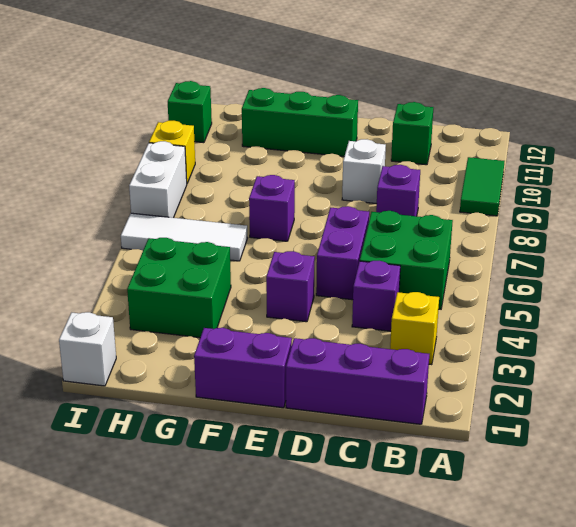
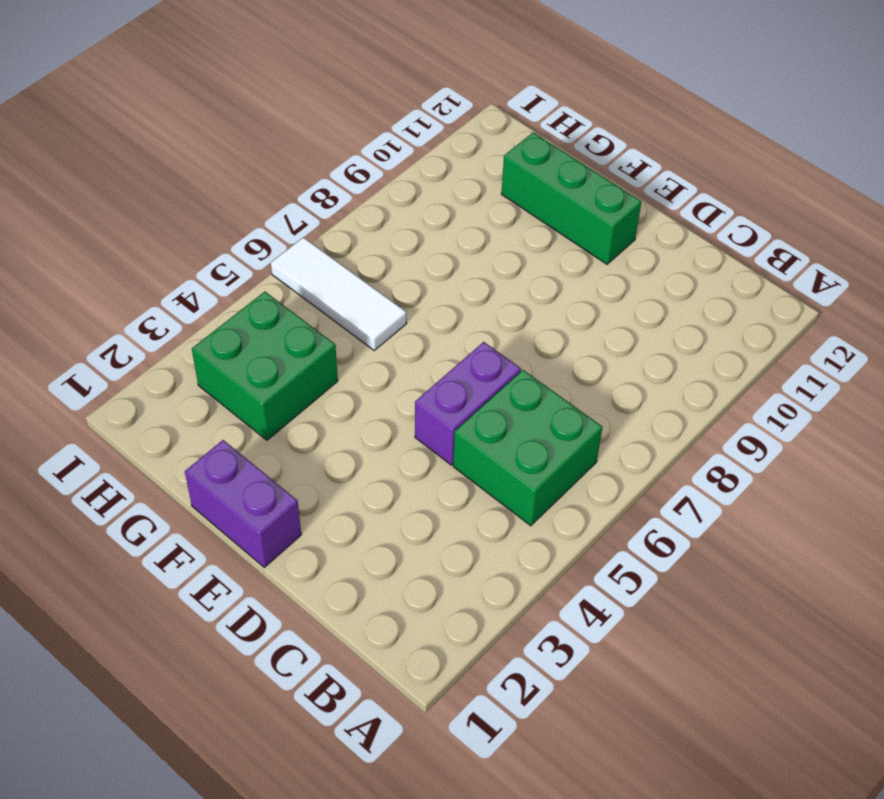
none -> green 1x2 tile [460,157,504,216]
none -> purple 1x3 brick [286,338,429,424]
none -> yellow 1x1 brick [390,292,439,365]

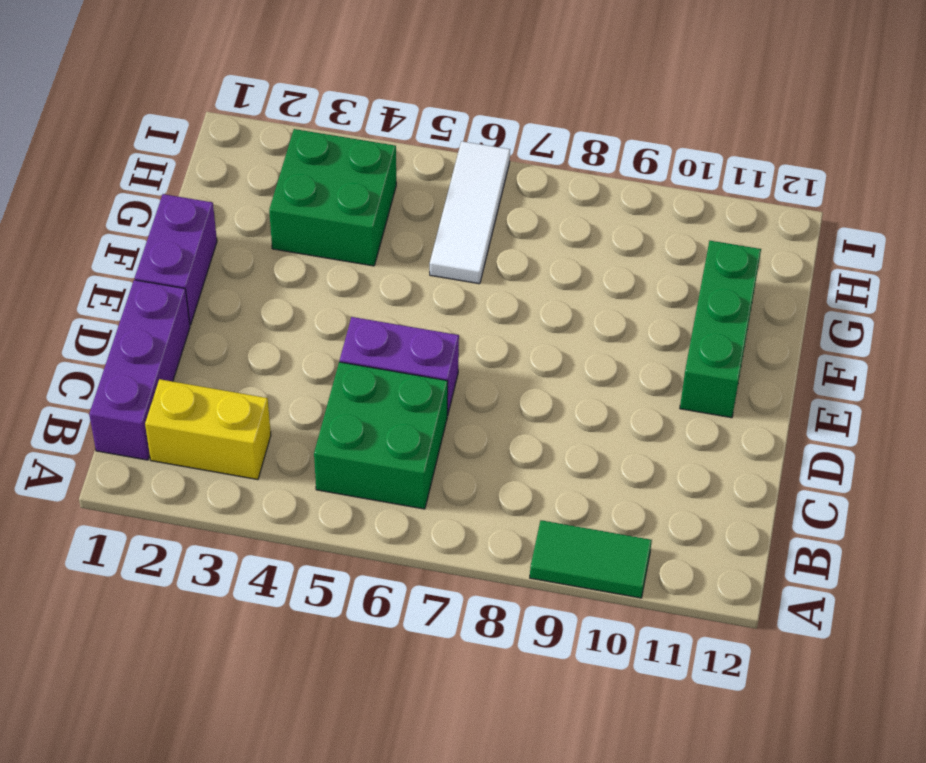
yellow 1x2 brick [145,379,271,480] -> yellow 1x1 brick [390,292,439,365]
none -> purple 1x1 brick [352,261,400,331]
none -> purple 1x1 brick [376,165,420,216]
none -> green 1x1 brick [391,102,433,165]

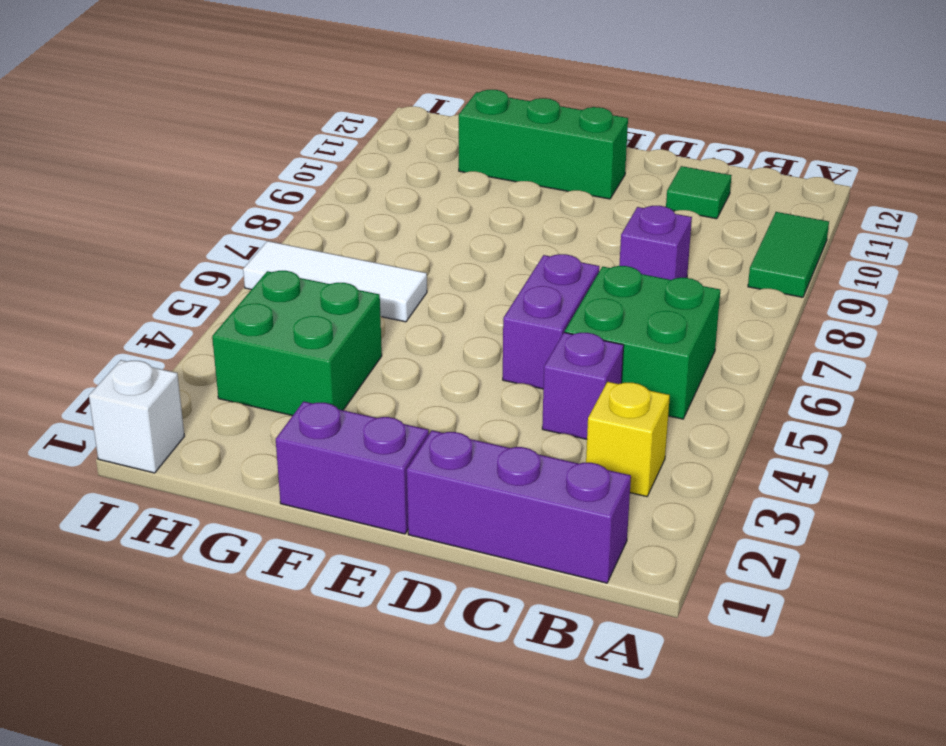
green 1x1 tile [666,166,732,219] -> green 1x1 brick [391,102,433,165]
none -> white 1x1 brick [342,139,386,204]
none -> purple 1x1 brick [266,251,315,322]
none -> purple 1x1 brick [249,175,295,241]

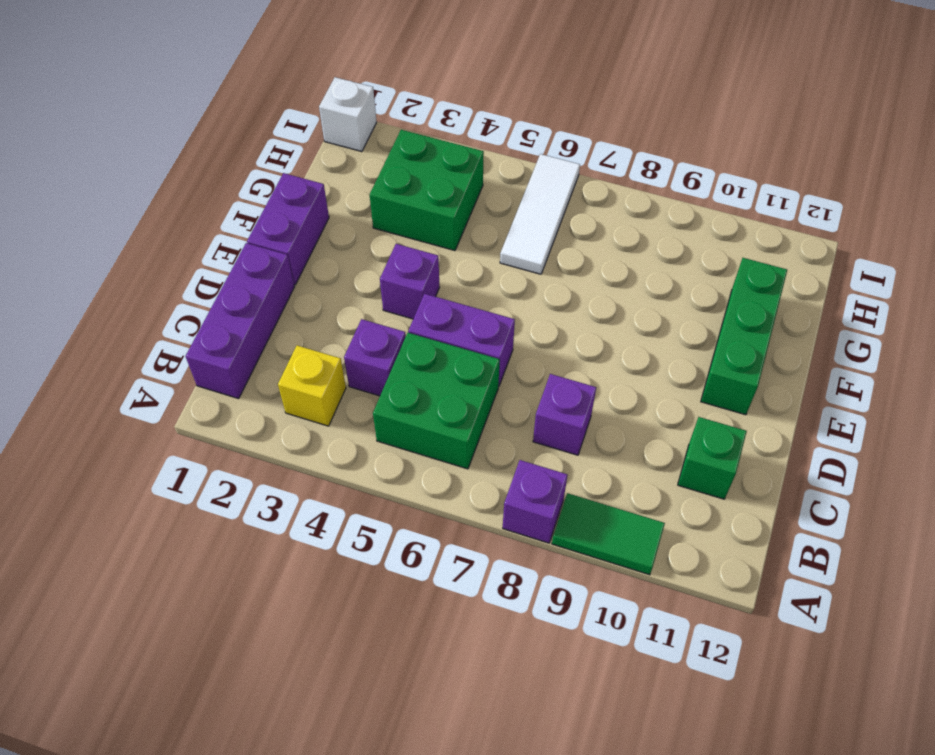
purple 1x1 brick [503,460,567,543] -> purple 1x1 brick moved to [249,175,295,241]
none -> white 1x1 brick [342,139,386,204]
none -> white 1x2 brick [129,141,187,218]
none -> yellow 1x1 brick [149,121,195,183]

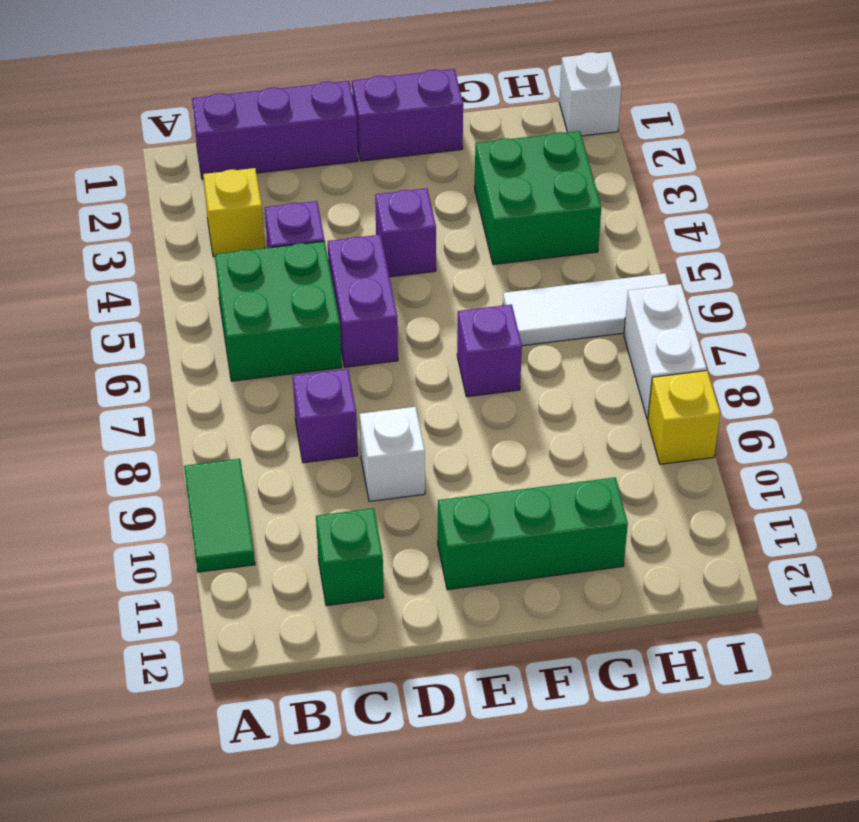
none -> green 1x1 brick [168,81,212,143]

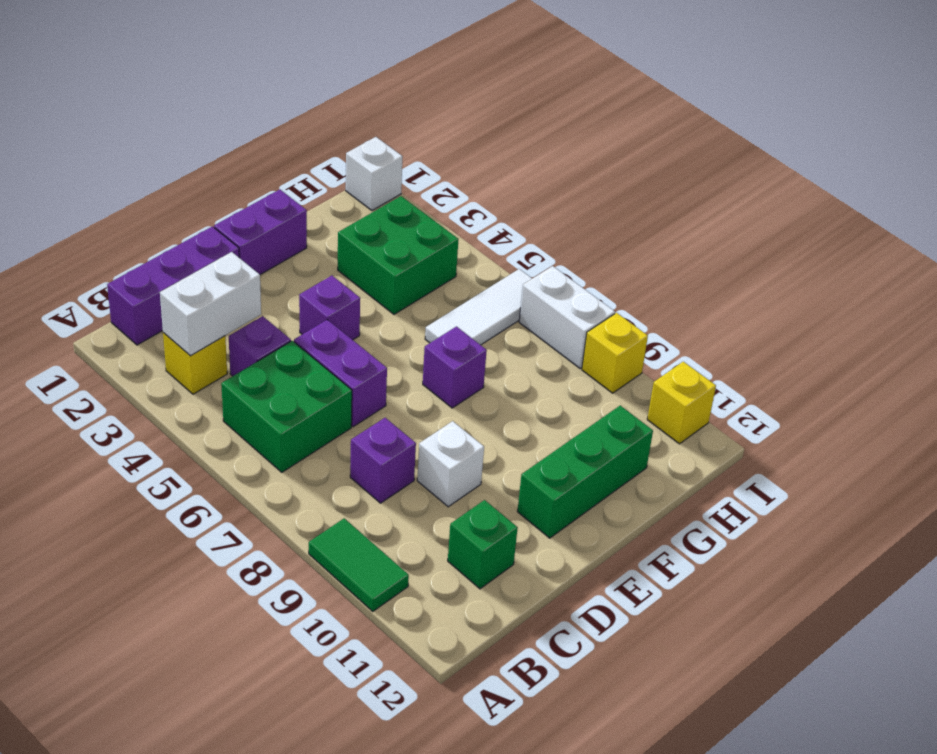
white 1x2 brick [160,252,261,356] -> none
yellow 1x1 brick [647,362,716,444] -> green 1x1 brick [168,81,212,143]

